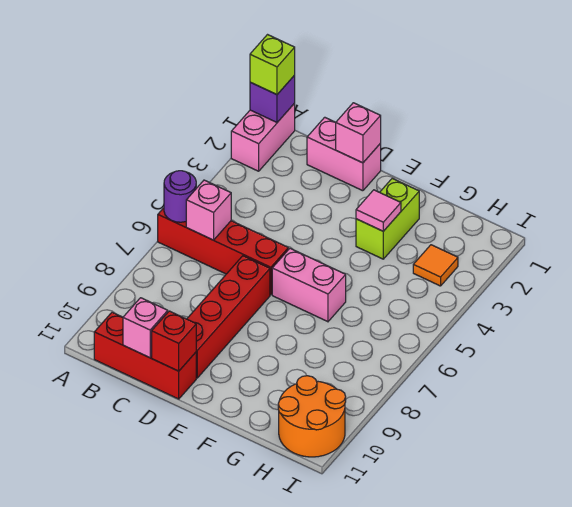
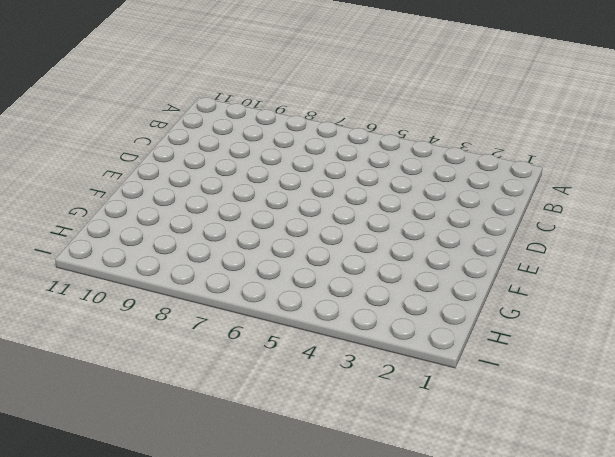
none -> pink 1x2 brick [231,103,295,171]
none -> red 1x4 brick [158,208,288,295]
none -> red 1x3 brick [94,312,196,399]

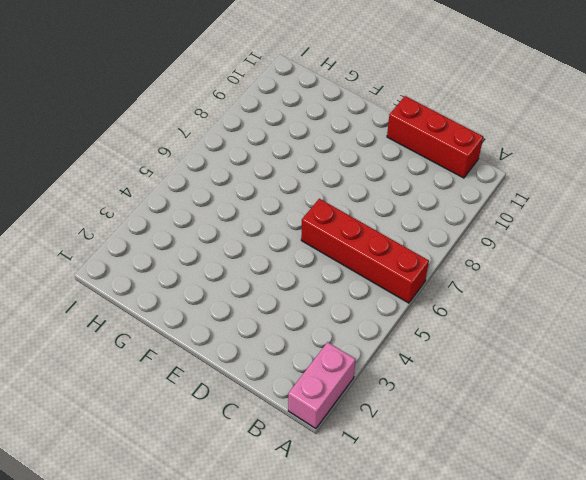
none -> pink 1x2 brick [307,117,381,191]
none -> red 1x4 brick [187,256,270,378]
none -> pink 1x2 brick [272,248,346,322]

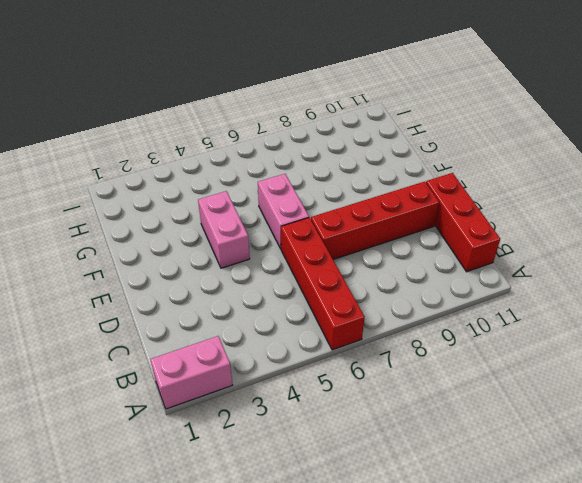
pink 1x2 brick [198,191,250,268] -> pink 1x2 brick moved to [307,117,381,191]
none -> lime 1x2 brick [356,178,419,259]
none -> orange 1x1 tile [413,245,458,286]
none -> orange 2x2 round brick [278,376,346,457]

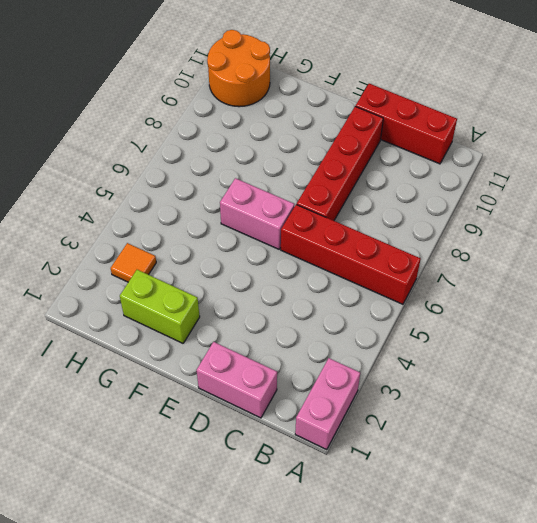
lime 1x2 brick [120,270,200,343] -> lime 1x2 brick turned to [356,178,419,259]
none -> purple 1x1 brick [250,75,295,122]
none -> purple 1x1 round brick [164,171,196,222]
none -> pink 1x1 brick [186,180,231,240]

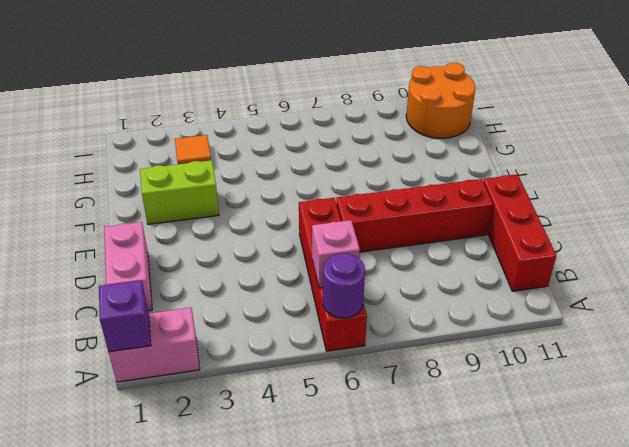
none -> pink 1x2 brick [272,248,346,322]
none -> pink 1x1 brick [123,298,168,358]
none -> pink 1x1 brick [336,103,381,163]

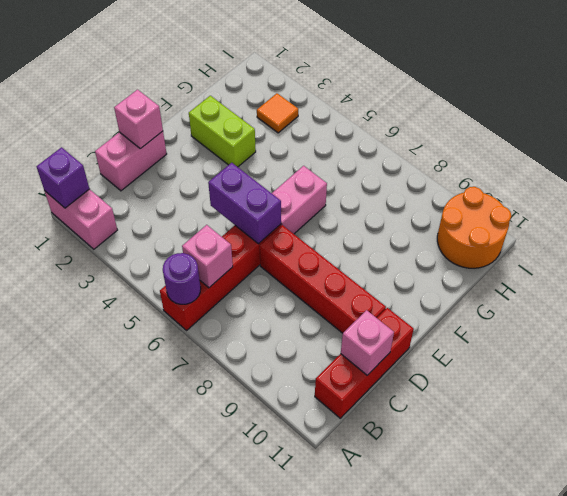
purple 1x2 brick [208,163,281,244] -> none
none -> red 1x1 brick [152,311,196,371]
none -> pink 1x1 tile [356,190,401,231]
none -> lime 1x1 brick [250,35,295,95]

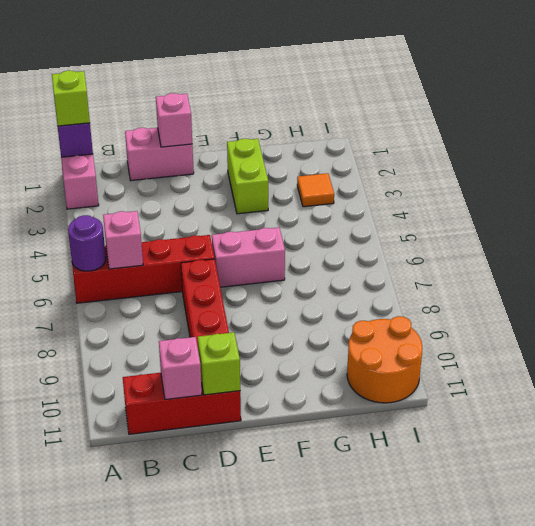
lime 1x1 brick [198,332,240,395] -> red 1x1 brick [152,311,196,371]
none -> pink 1x1 tile [356,190,401,231]

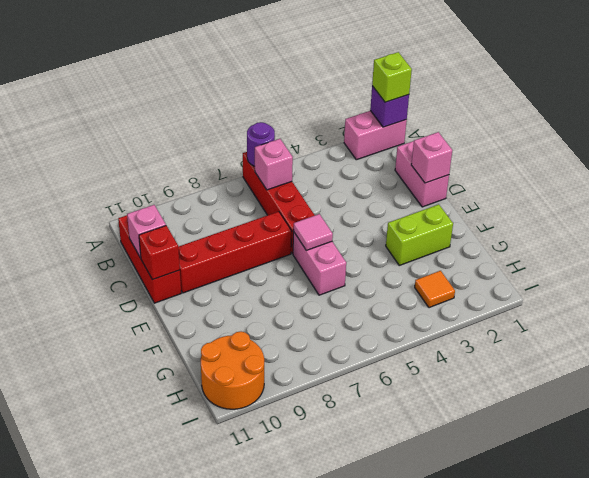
pink 1x1 tile [293,214,333,250] -> pink 1x1 tile moved to [356,190,401,231]

